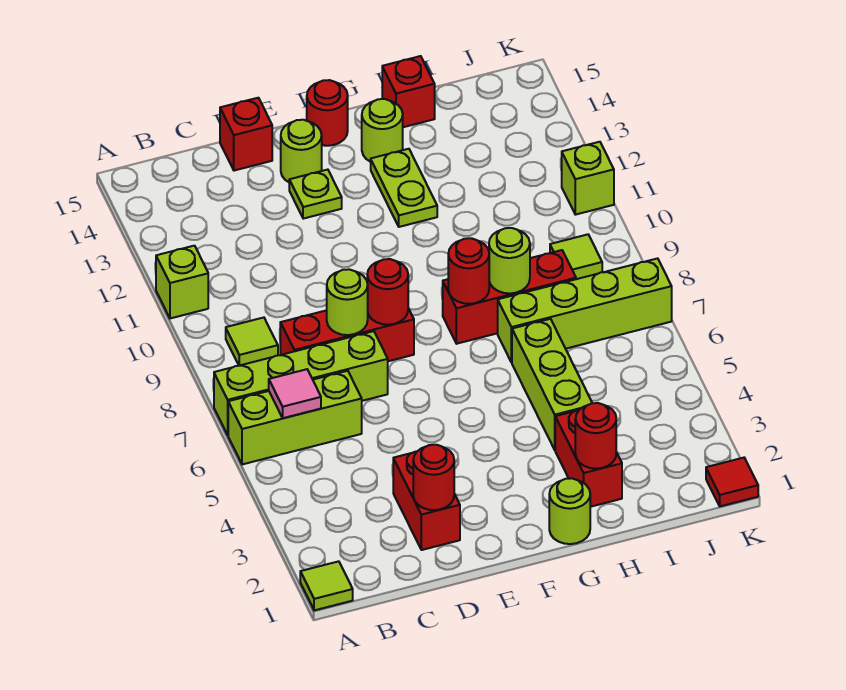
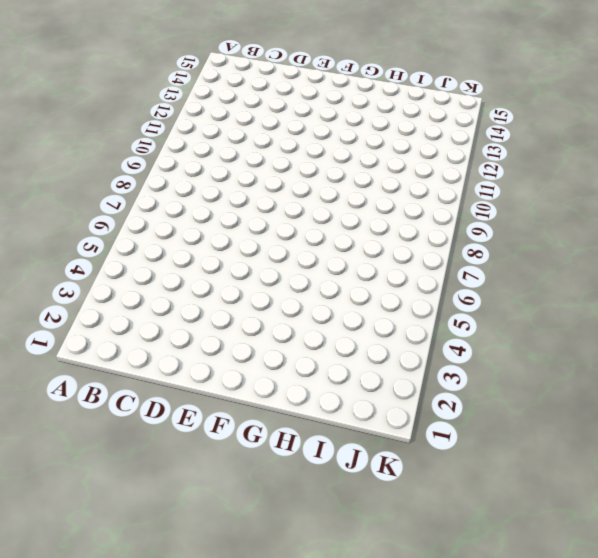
none -> lime 1x1 tile [300,561,353,610]
none -> lime 1x3 brick [228,371,362,464]
none -> lime 1x4 brick [214,331,388,435]

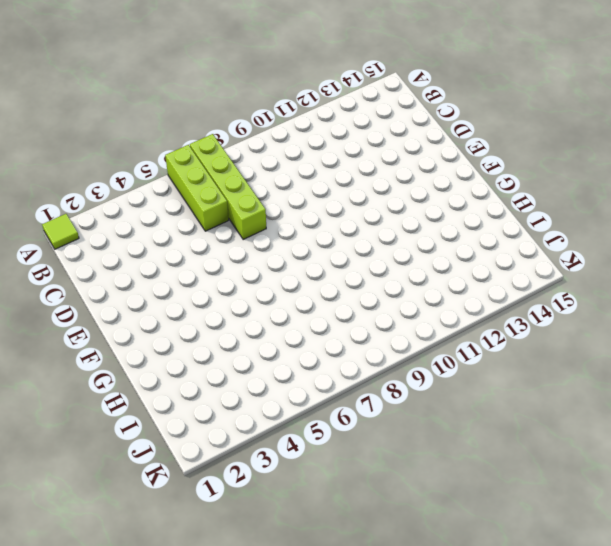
none -> lime 1x1 brick [156,246,208,318]
none -> lime 1x1 tile [226,318,278,366]
none -> red 1x3 brick [280,309,414,361]

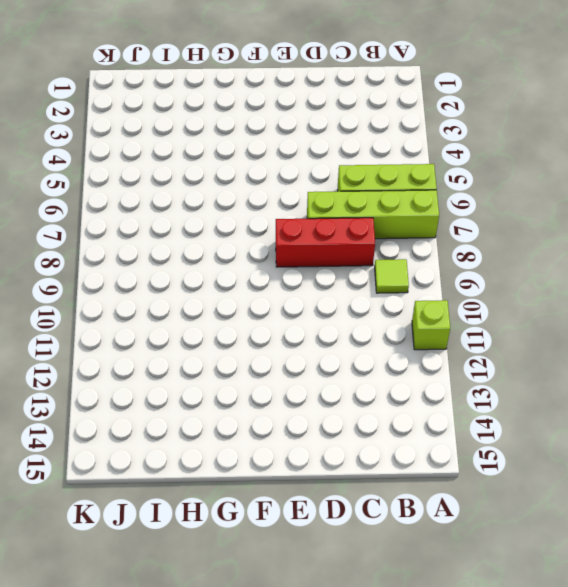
none -> lime 1x1 tile [300,561,353,610]
none -> red 1x2 brick [393,451,460,550]
none -> red 1x1 brick [220,98,272,171]

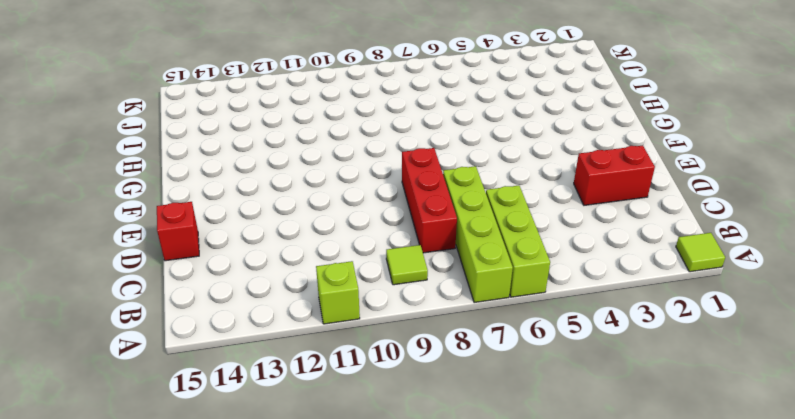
none -> lime 1x1 plate [289,170,342,219]
none -> lime 1x1 round brick [281,120,322,182]
none -> red 1x1 round brick [307,80,348,146]

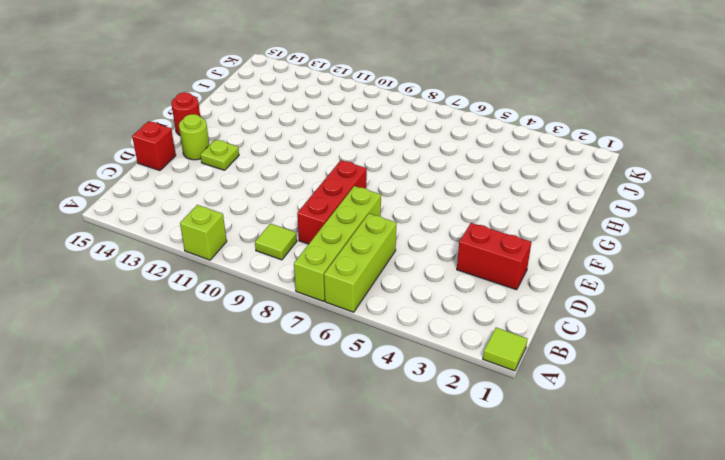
none -> lime 1x1 round brick [549,478,590,544]
none -> red 1x3 brick [443,250,576,344]
none -> lime 1x2 plate [371,149,437,227]

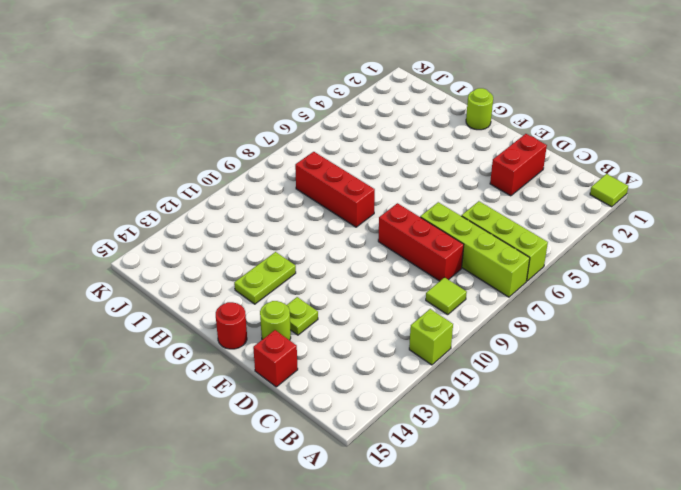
none -> lime 1x1 round brick [362,99,403,162]
none -> red 1x2 brick [555,410,622,507]
none -> lime 1x3 brick [512,319,592,450]

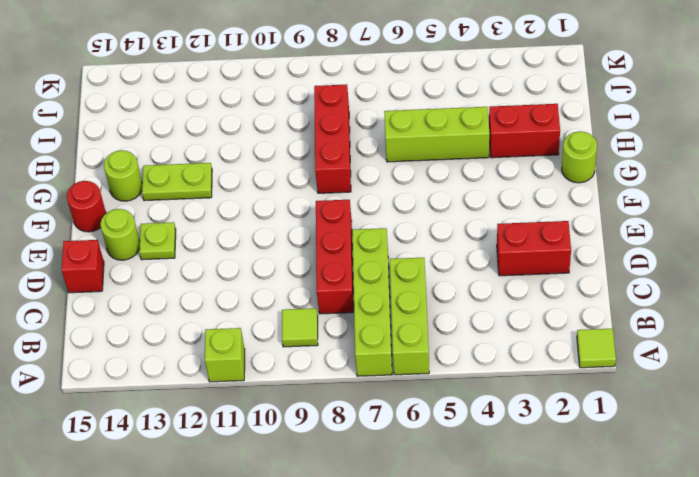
none -> lime 1x4 brick [498,258,672,363]
none -> red 1x1 brick [382,56,435,127]
none -> lime 1x1 tile [550,234,602,279]

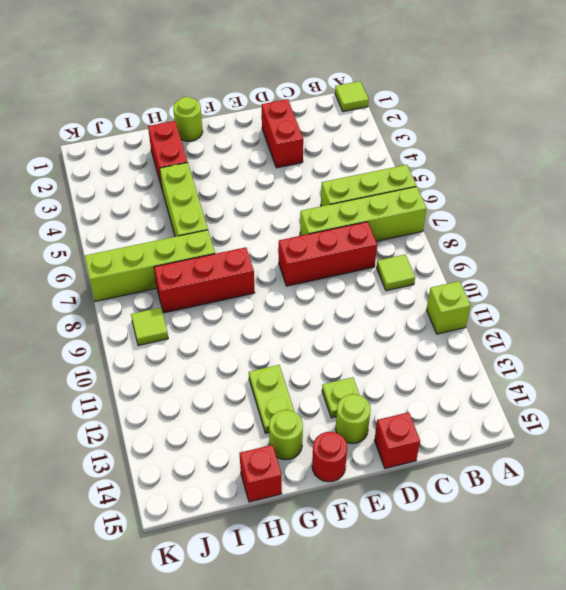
none -> red 1x1 tile [706,458,758,506]
none -> lime 1x1 brick [562,142,614,215]
none -> pink 1x1 tile [269,369,321,418]

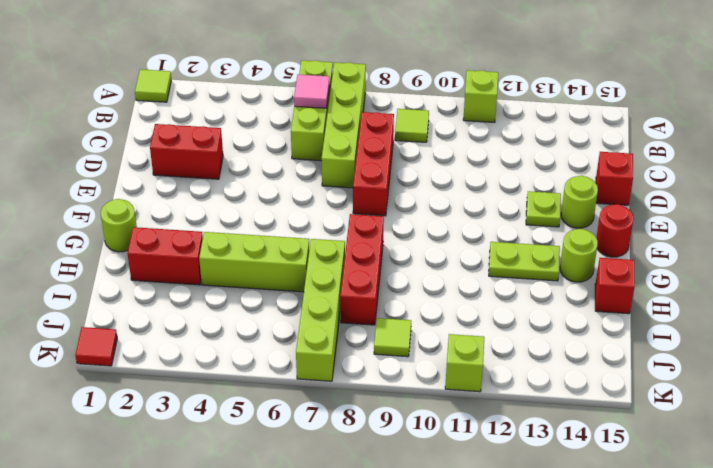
none -> red 1x1 round brick [413,445,454,510]
none -> lime 1x1 round brick [327,269,368,335]
none -> red 1x1 round brick [367,259,409,325]

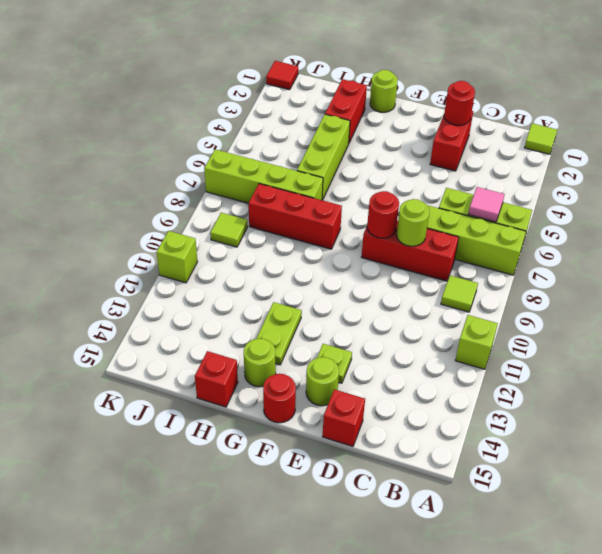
none -> red 1x1 round brick [448,238,489,304]
none -> red 1x1 round brick [575,403,616,469]
none -> lime 1x1 round brick [489,228,530,294]

